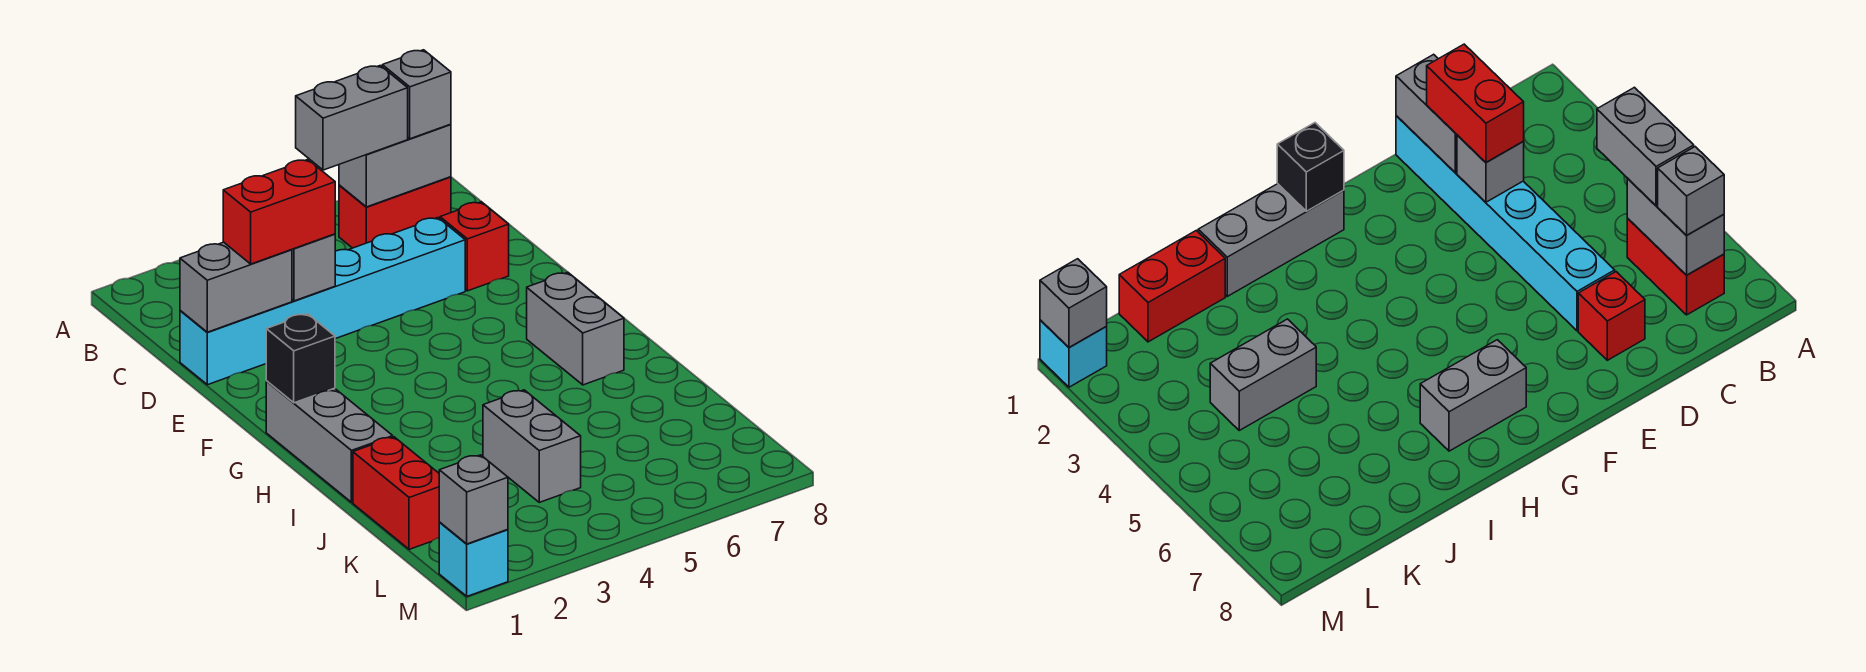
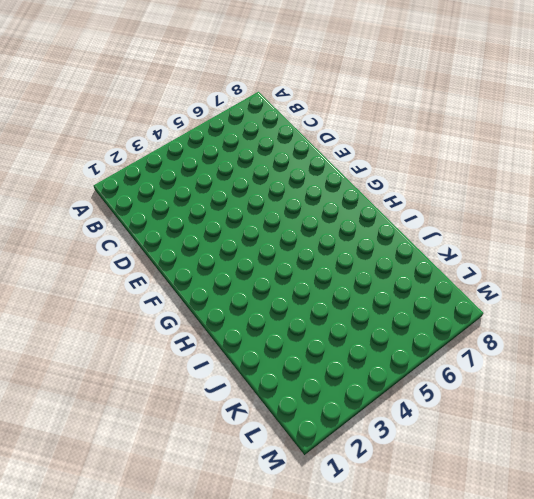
none -> red 1x2 brick [339,177,451,248]
none -> cyan 1x6 brick [180,218,465,385]
none -> red 1x1 brick [440,202,509,291]

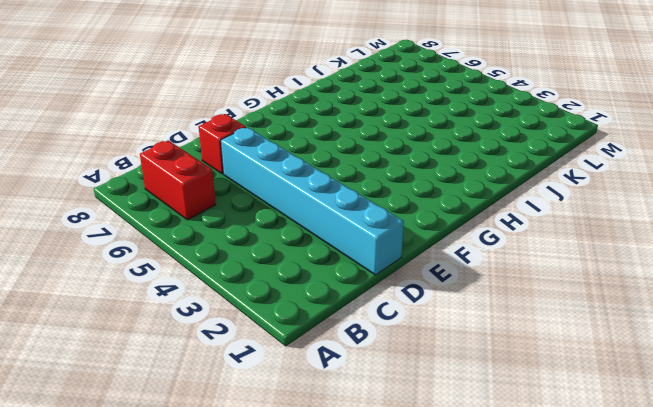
none -> grey 1x3 brick [266,381,393,502]
none -> grey 1x2 brick [527,272,624,385]
none -> red 1x2 brick [353,437,440,549]

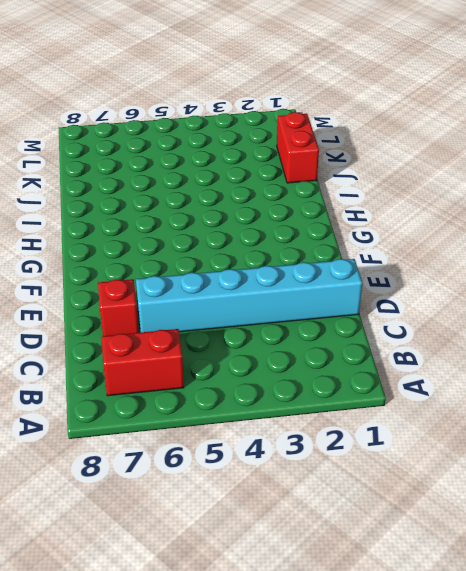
none -> grey 1x3 brick [266,381,393,502]
none -> grey 1x2 brick [527,272,624,385]
none -> grey 1x2 brick [483,390,581,502]

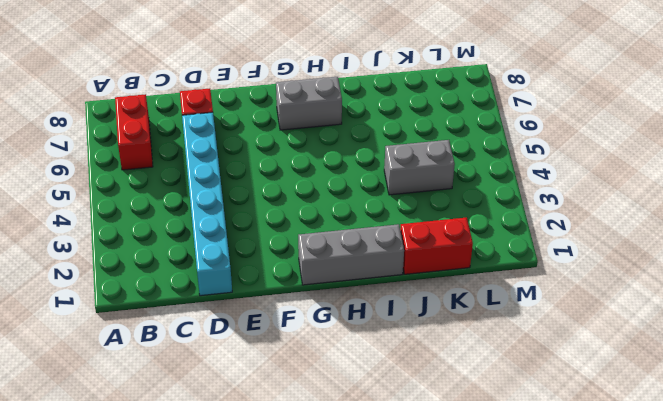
none -> cyan 1x1 brick [439,523,508,596]
none -> grey 1x2 brick [339,124,451,207]
none -> grey 1x2 brick [180,242,292,332]

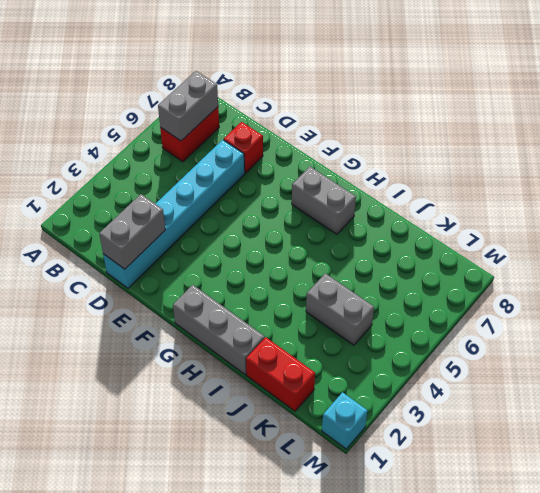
none -> grey 1x1 brick [292,234,335,301]
none -> black 1x1 brick [266,314,335,403]
none -> grey 1x1 brick [439,455,508,544]

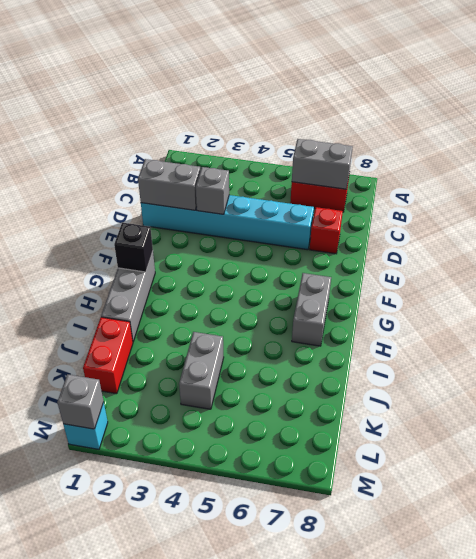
none -> grey 1x2 brick [296,66,408,170]
none -> grey 1x1 brick [382,50,451,139]
none -> red 1x2 brick [223,159,335,264]

